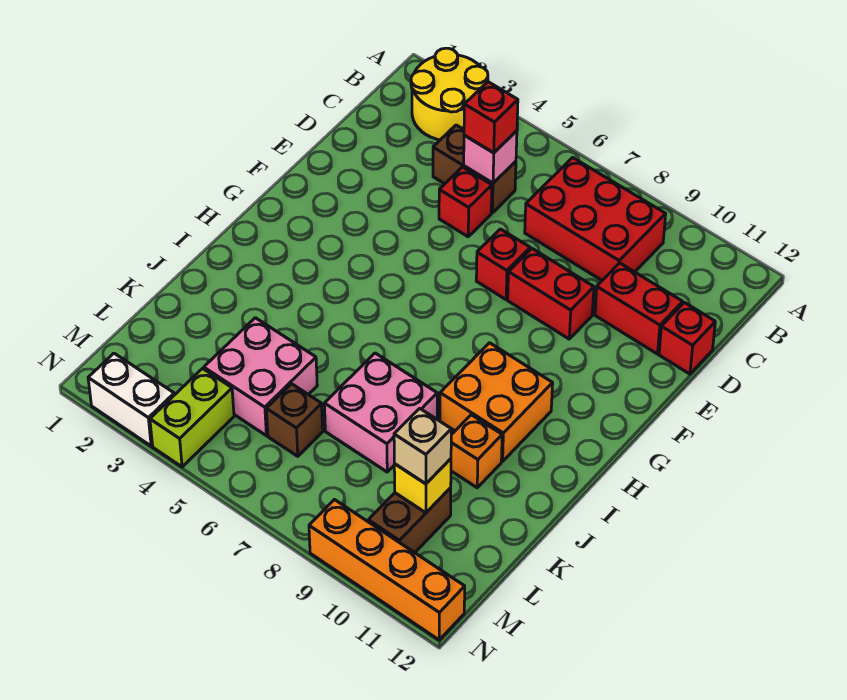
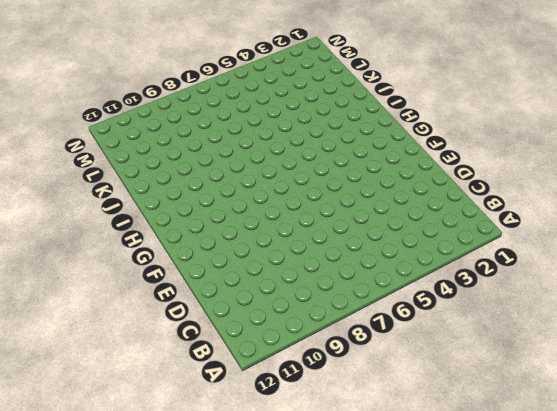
none -> yellow 2x2 round brick [411,48,488,140]
none -> red 2x3 brick [525,158,666,280]
none -> brown 1x2 brick [433,125,516,213]

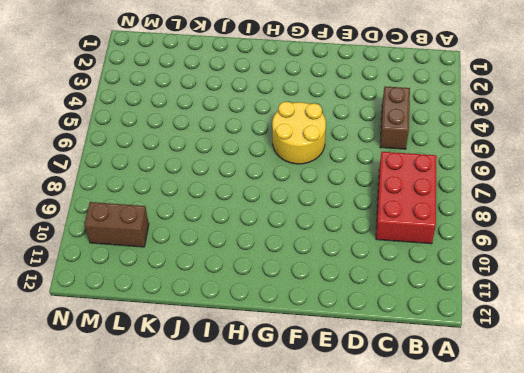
yellow 2x2 round brick [272,102,326,164] -> yellow 2x2 round brick moved to [411,48,488,140]
none -> red 1x1 brick [439,167,492,237]
none -> red 1x2 brick [595,263,683,354]
none -> red 1x1 brick [659,303,715,374]

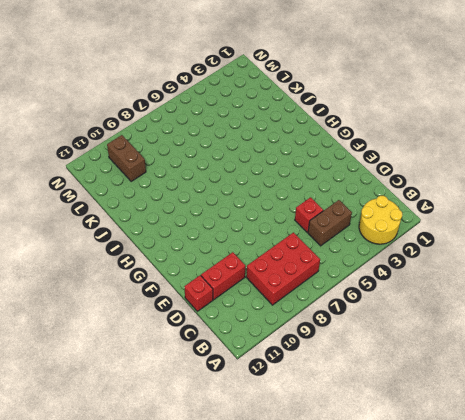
none -> red 1x1 brick [476,229,530,299]
none -> red 1x2 brick [508,249,594,339]
none -> orange 2x2 brick [440,343,553,461]

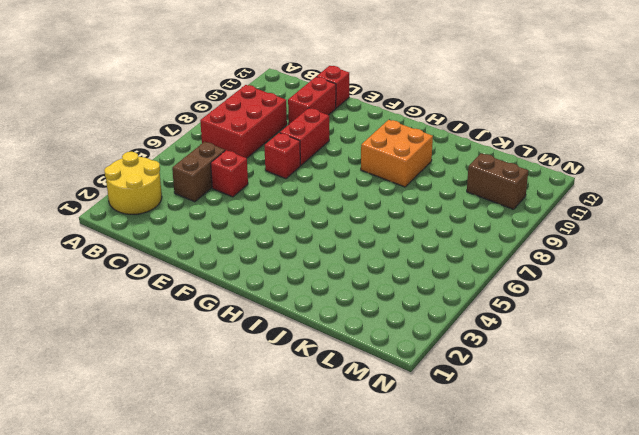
none -> pink 2x2 brick [324,353,437,472]
none -> orange 1x1 brick [451,415,502,488]
none -> pink 2x2 brick [204,318,317,436]

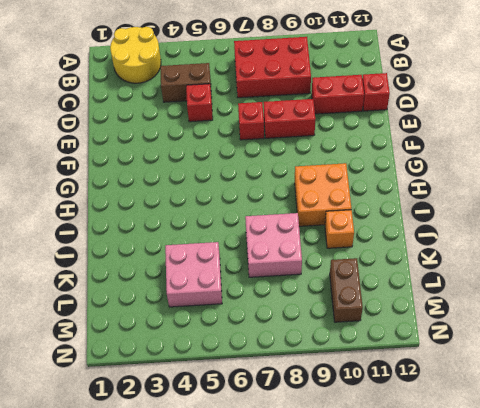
none -> brown 1x1 brick [266,384,323,456]
none -> lime 1x2 brick [150,369,234,467]
none -> white 1x2 brick [88,353,174,446]

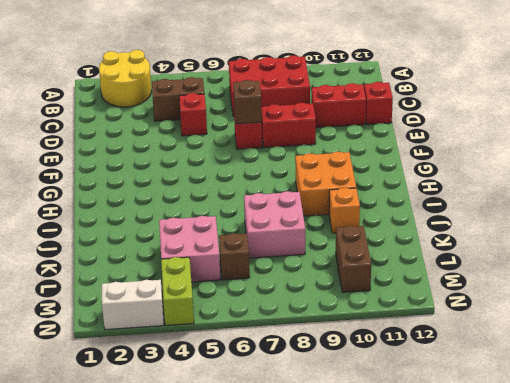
brown 1x1 brick [233,80,262,124] -> none
none -> orange 1x4 brick [309,500,465,640]
none -> pink 1x1 brick [464,131,517,183]
none -> yellow 1x1 brick [394,459,451,513]

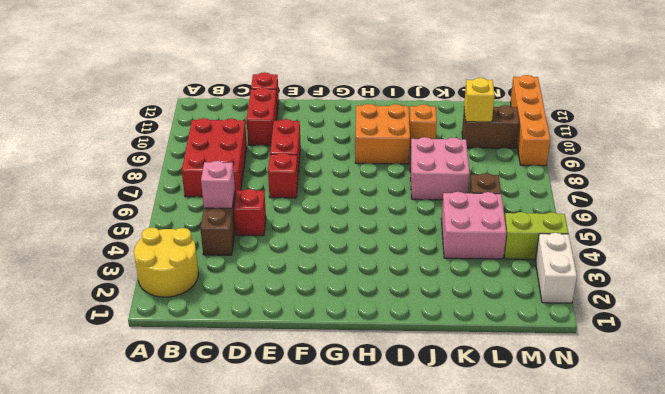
none -> red 1x1 brick [464,82,518,153]
none -> tan 1x1 brick [394,408,451,484]

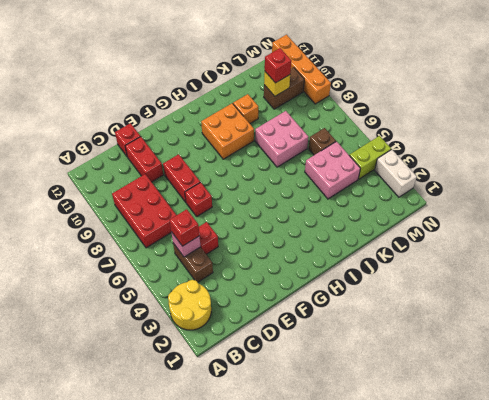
red 1x1 brick [265,48,291,83] -> tan 1x1 brick [394,408,451,484]

